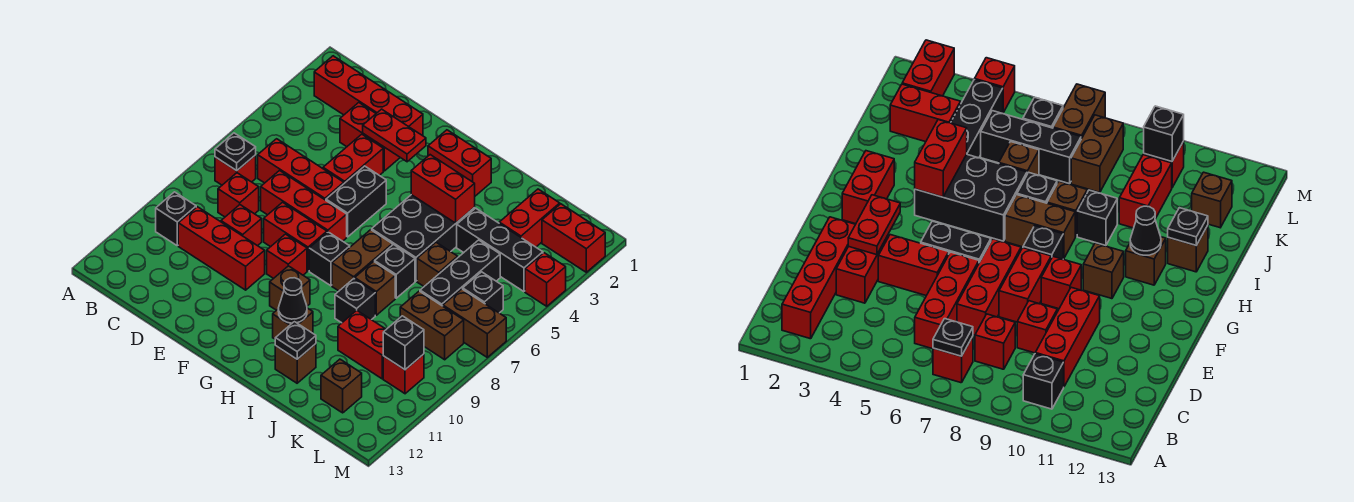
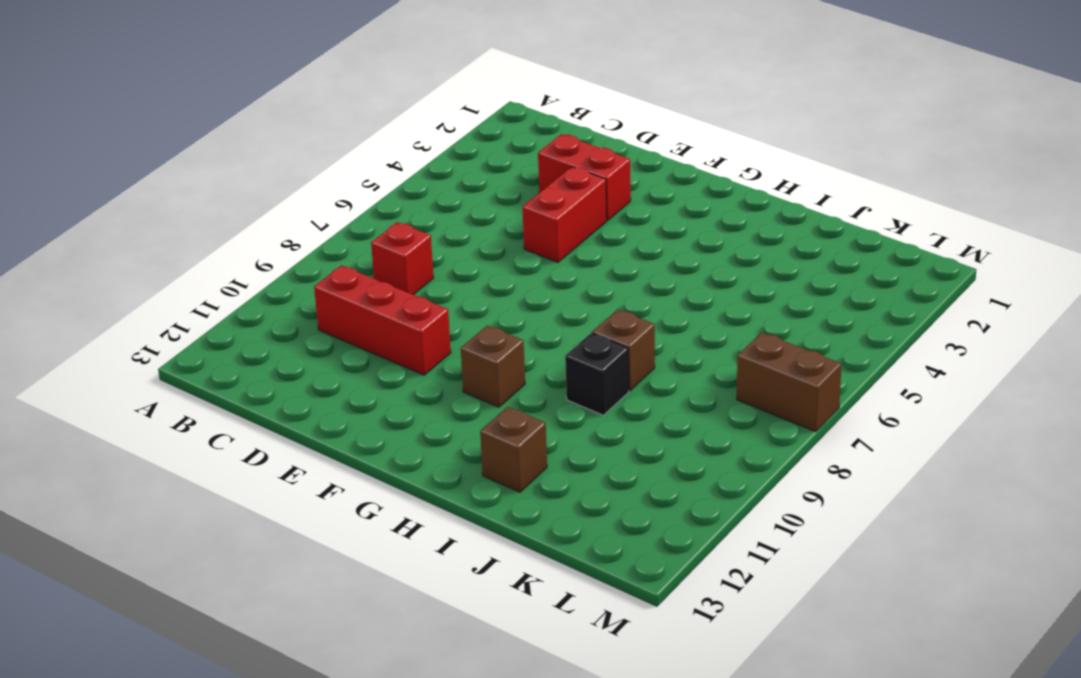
none -> red 1x4 brick [314,56,423,136]
none -> red 1x1 brick [215,155,256,185]
none -> black 1x1 brick [156,192,196,246]
none -> red 1x3 brick [258,139,344,200]

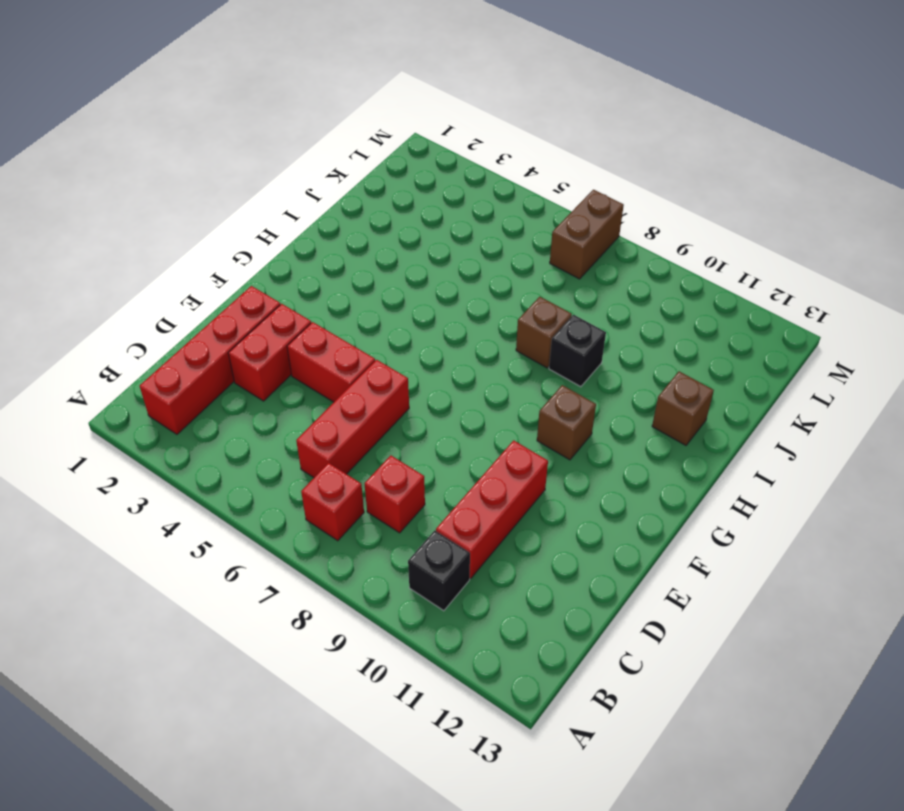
none -> red 1x3 brick [261,171,347,241]
none -> red 1x1 brick [221,205,262,246]
none -> red 1x2 brick [264,202,327,271]
none -> black 1x2 brick [326,166,386,237]

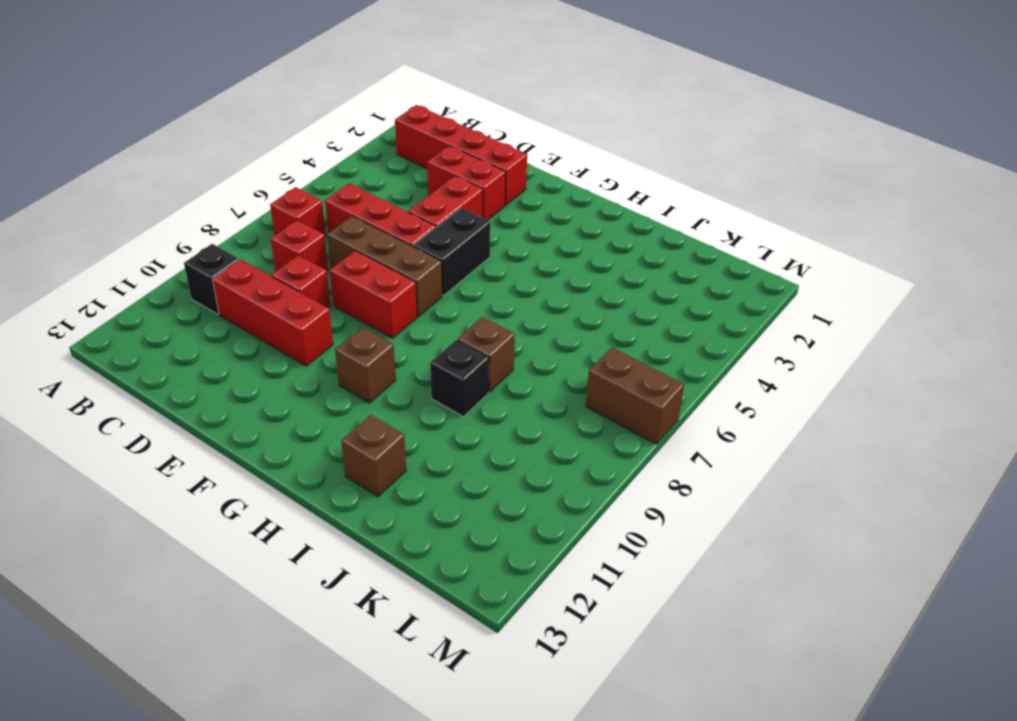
brown 1x3 brick [327,216,442,317] -> red 1x3 brick [261,171,347,241]
none -> red 1x1 brick [267,234,307,279]
none -> red 1x2 brick [428,130,491,196]
none -> black 1x1 brick [309,232,350,286]
none -> black 2x3 brick [372,195,475,281]

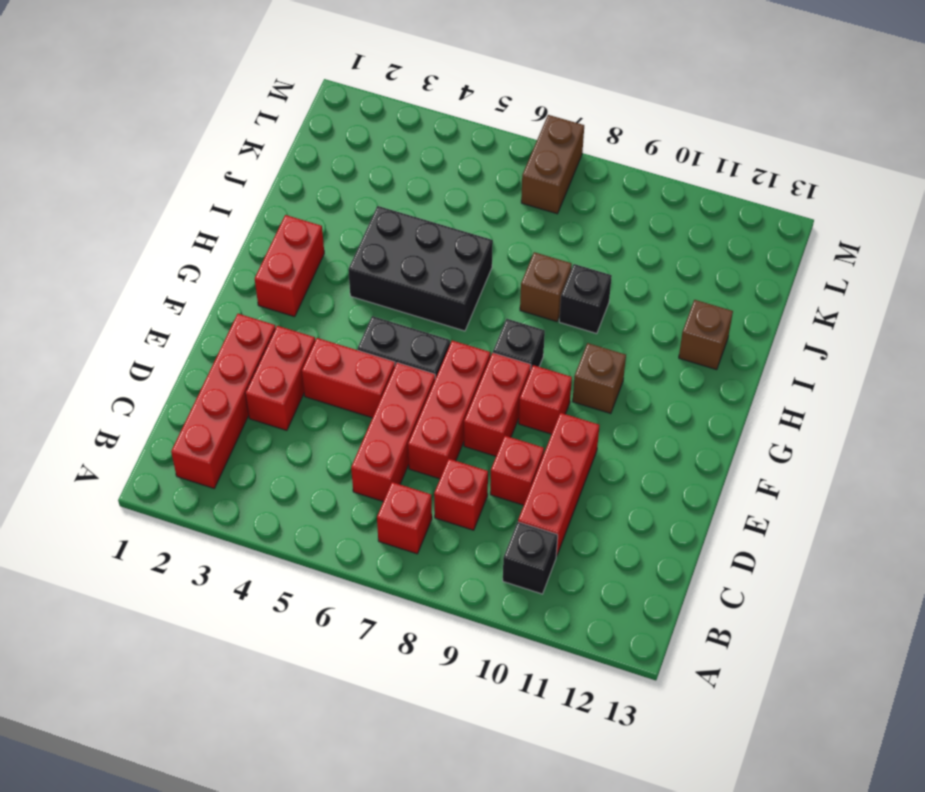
none -> brown 1x2 brick [332,230,392,291]
none -> brown 1x1 brick [273,308,313,339]
none -> black 1x1 brick [375,245,415,298]
none -> black 1x3 brick [457,208,543,292]

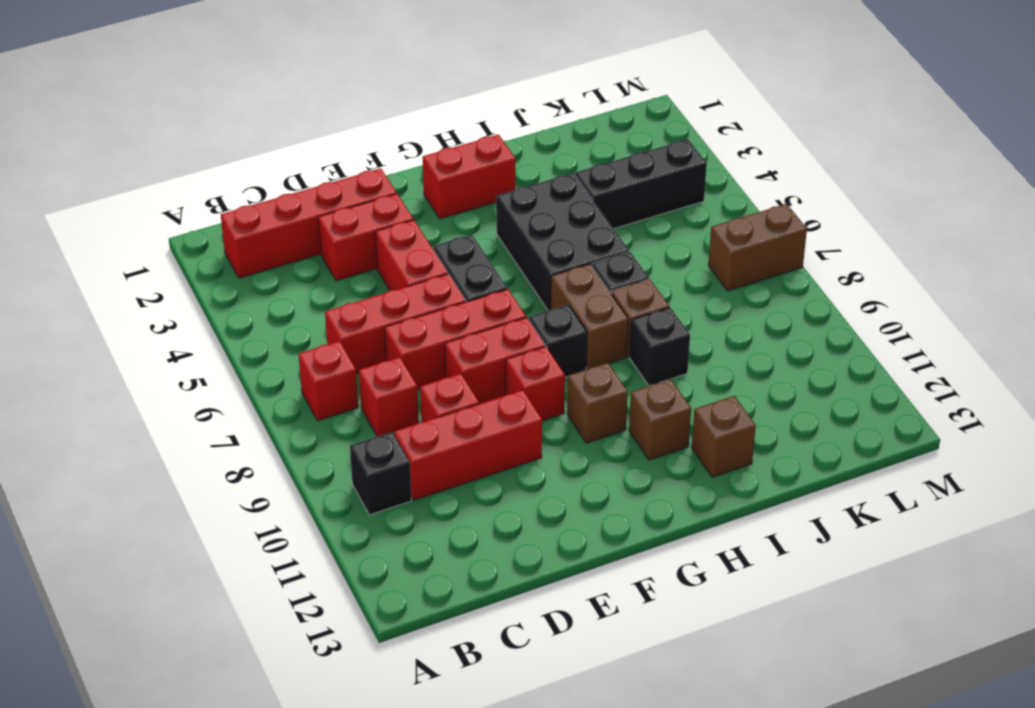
none -> brown 1x1 brick [417,242,458,286]
none -> red 1x2 brick [338,310,386,379]
none -> red 1x2 brick [499,189,560,247]
none -> black 1x3 brick [420,240,500,306]

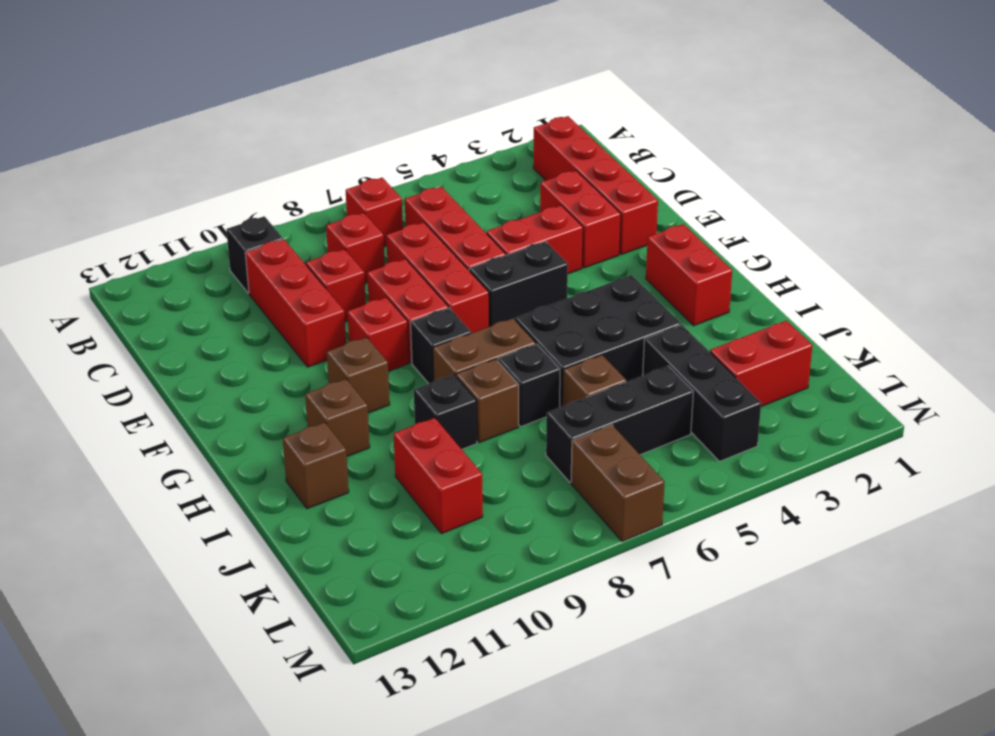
none -> brown 1x2 brick [400,291,464,360]
none -> brown 1x1 brick [321,359,362,413]
none -> red 1x2 brick [542,204,605,272]
none -> black 1x1 brick [463,272,503,313]

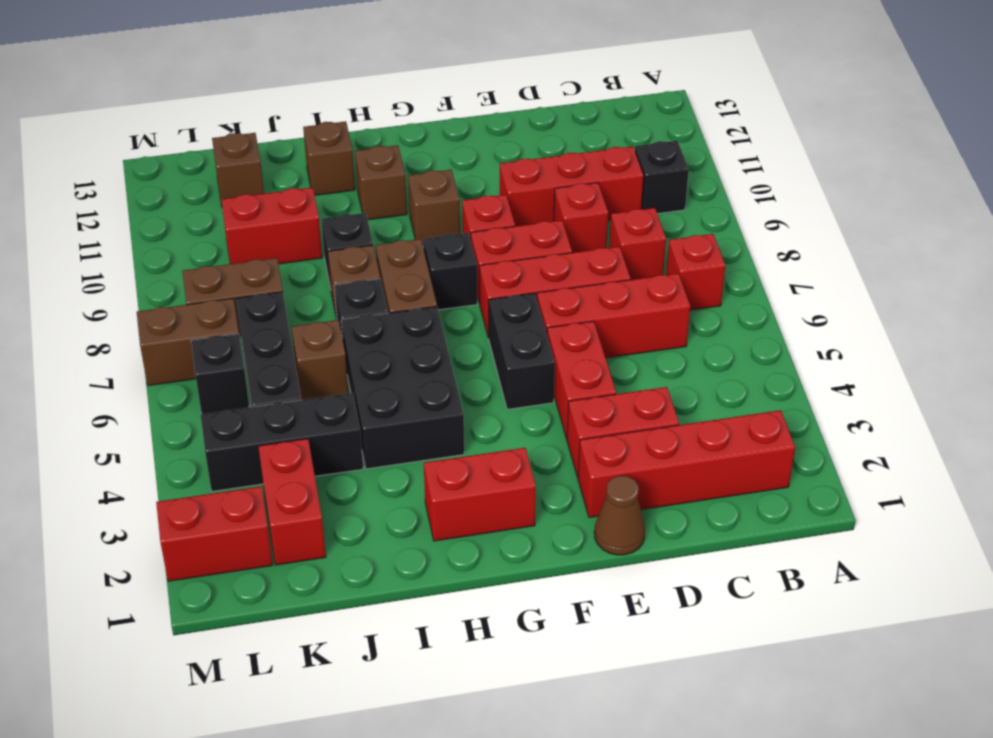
brown 1x1 cone [594,476,645,555] -> none
none -> red 1x1 brick [383,354,424,394]
none -> red 1x1 brick [525,253,566,306]
none -> black 1x1 plate [215,133,256,171]
none -> red 1x2 plate [363,109,426,162]

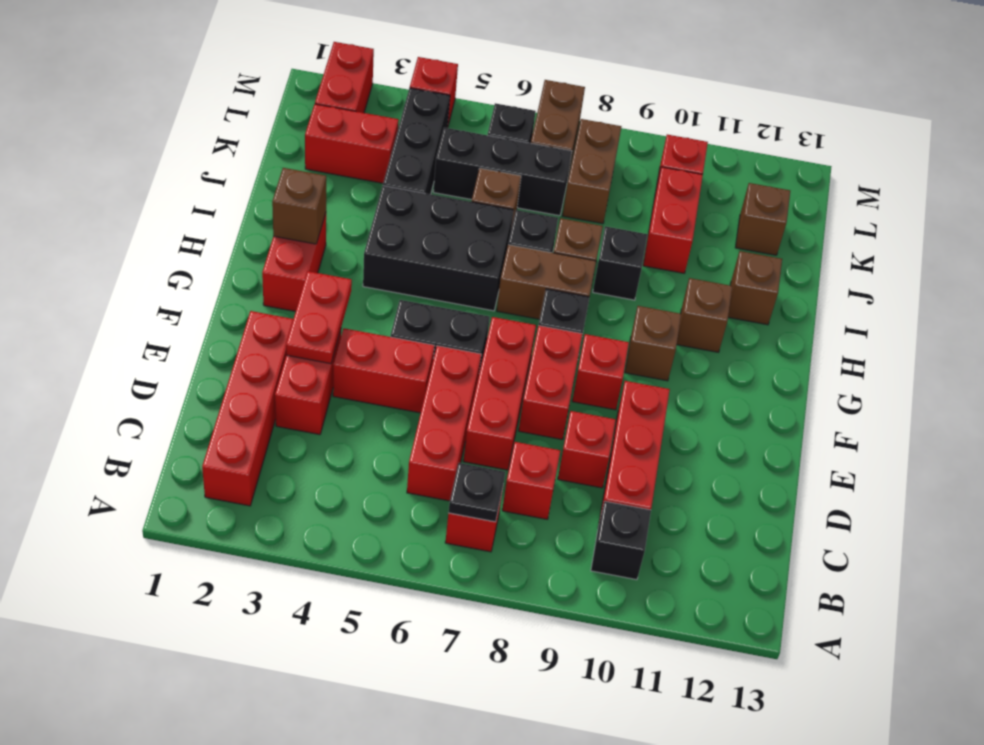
brown 1x1 brick [272,168,326,244] -> none
none -> red 1x2 brick [411,155,475,223]
none -> black 1x1 cone [278,278,307,323]
none -> black 1x1 plate [275,322,316,359]
none -> black 1x1 brick [383,316,424,370]

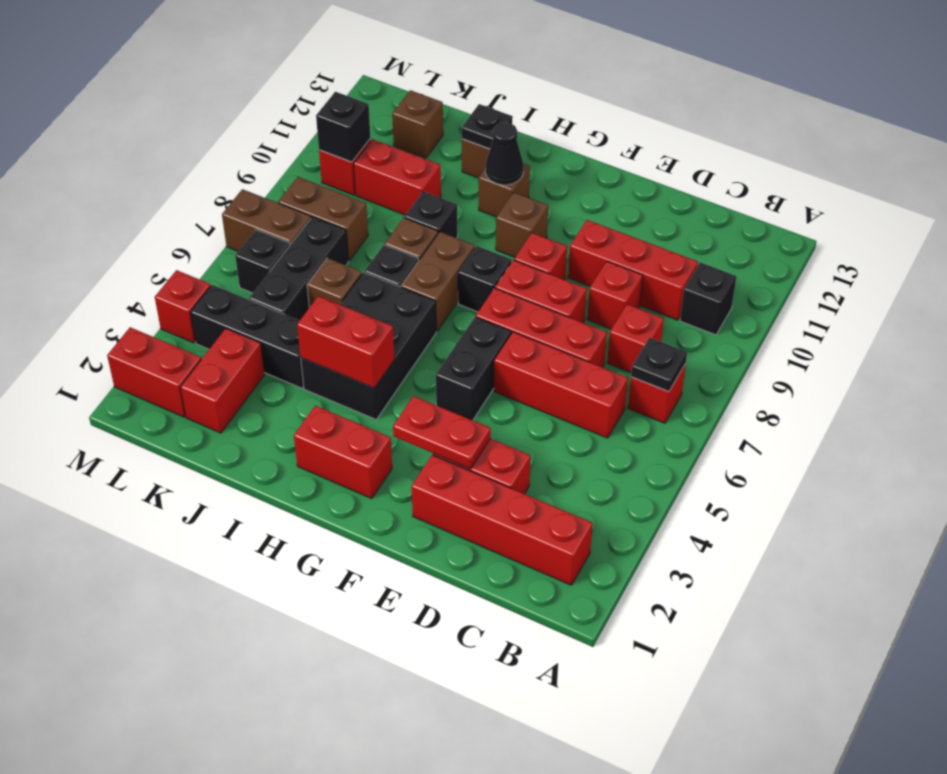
none -> red 1x2 brick [323,134,383,183]

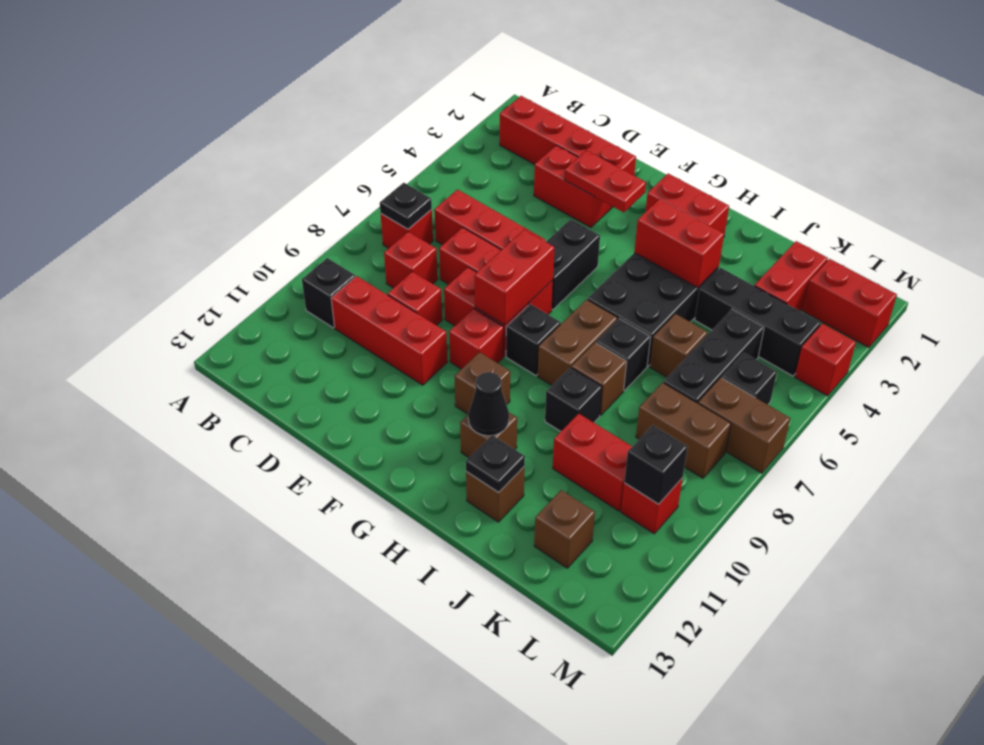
red 1x2 brick [474,230,555,325] -> red 1x2 brick moved to [323,134,383,183]

